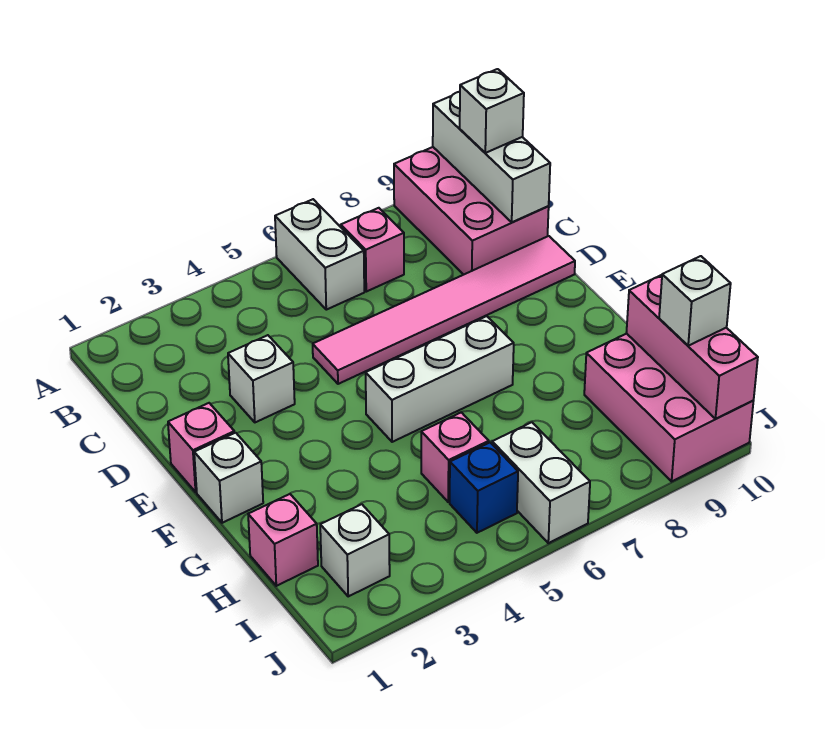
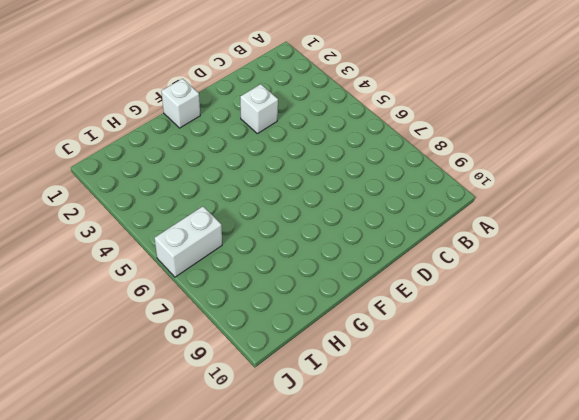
none -> white 1x2 brick [275,199,364,310]
none -> pink 2x3 brick [394,147,549,275]
none -> pink 1x1 brick [341,208,404,292]

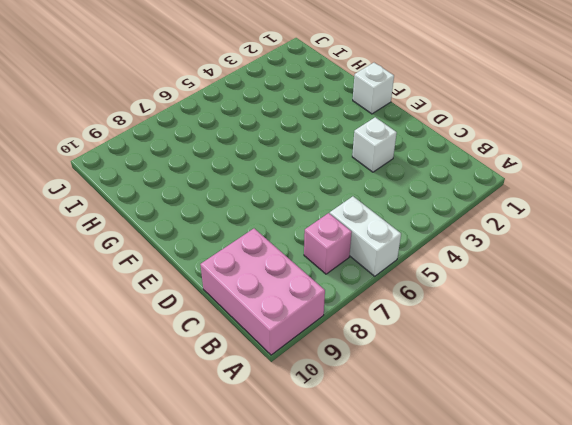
none -> pink 1x6 tile [313,236,575,384]
none -> pink 1x1 brick [168,403,234,492]
none -> white 1x3 brick [366,316,514,442]

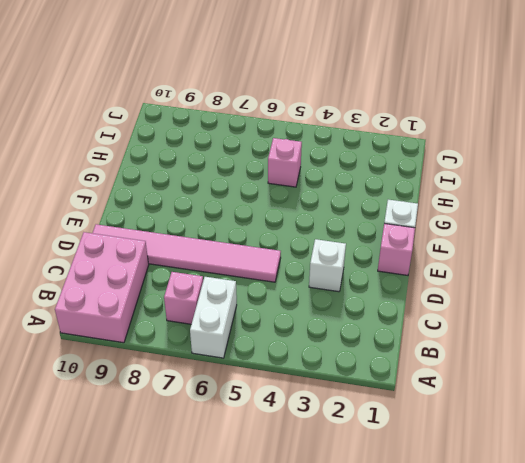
none -> white 1x3 brick [366,316,514,442]
none -> pink 1x1 brick [248,494,318,586]
none -> pink 2x3 brick [584,334,753,481]

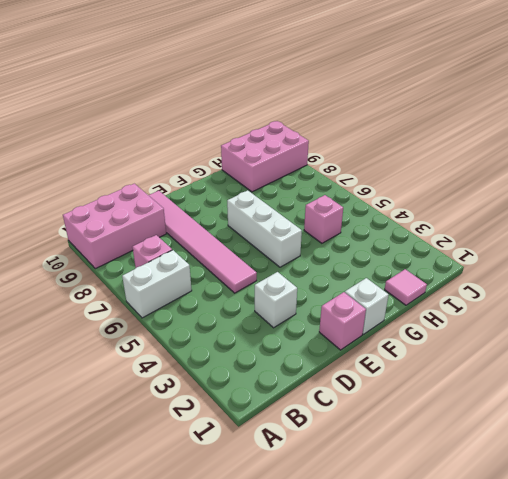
pink 1x1 tile [385,269,427,305] -> pink 1x1 brick [248,494,318,586]
none -> white 1x1 brick [320,504,390,596]
none -> blue 1x1 brick [450,443,518,533]
none -> white 1x2 brick [492,422,590,543]

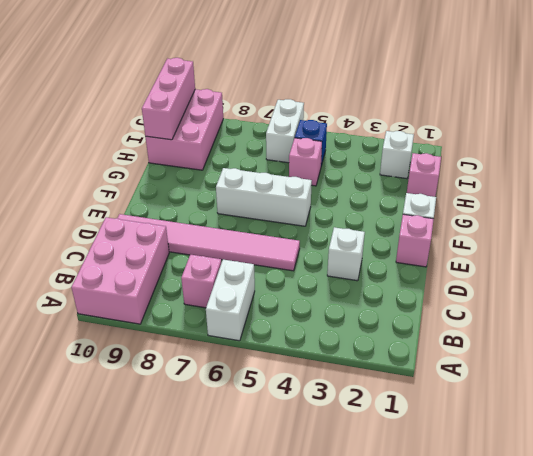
none -> white 1x3 brick [433,92,550,222]
none -> white 1x1 brick [460,69,524,153]
none -> white 1x1 brick [659,256,731,346]

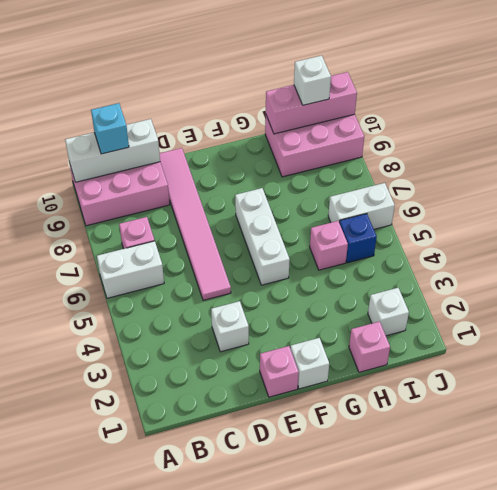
cyan 1x1 brick [91,103,129,154] -> white 1x1 brick [460,69,524,153]

